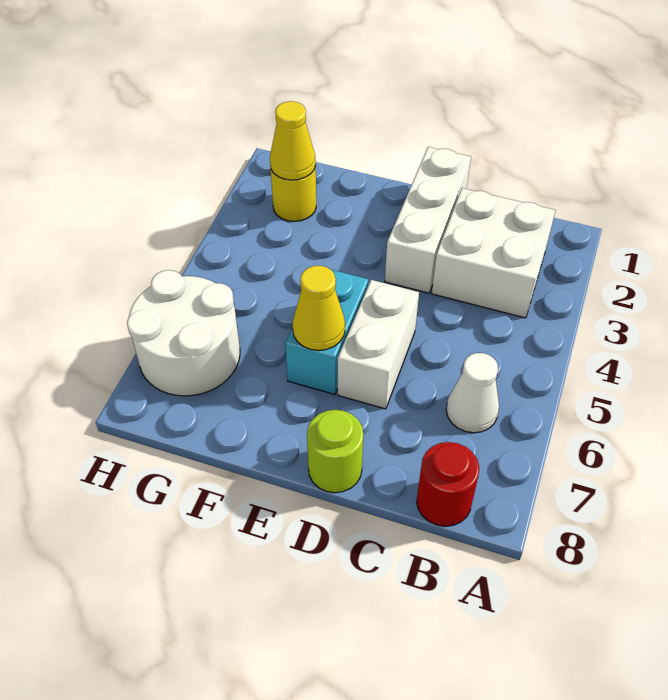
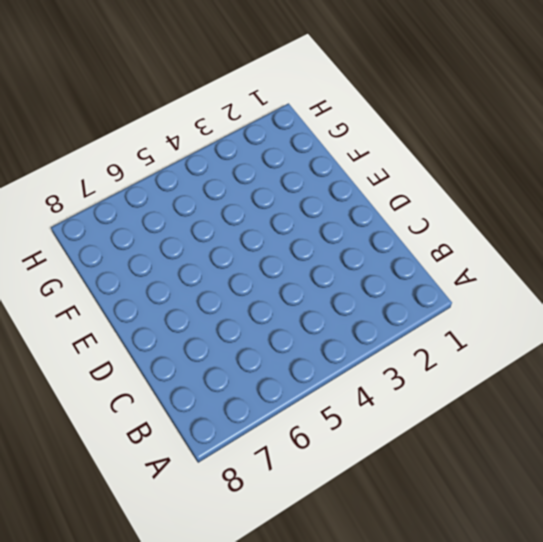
none -> white 2x2 brick [432,188,556,318]
none -> white 1x1 cone [446,353,499,433]

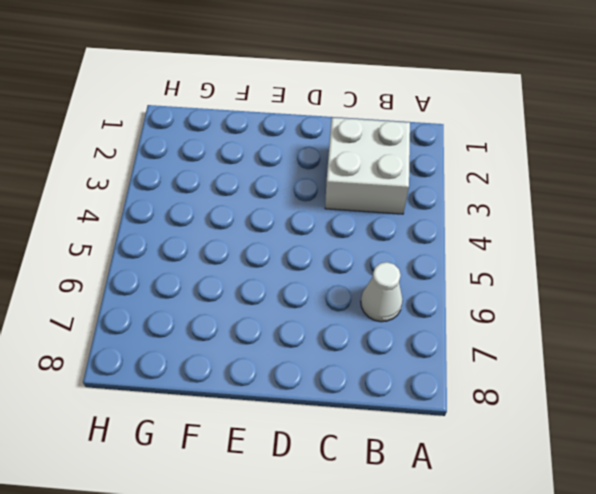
none -> red 1x1 round brick [417,442,479,526]
none -> white 1x3 brick [385,147,471,293]

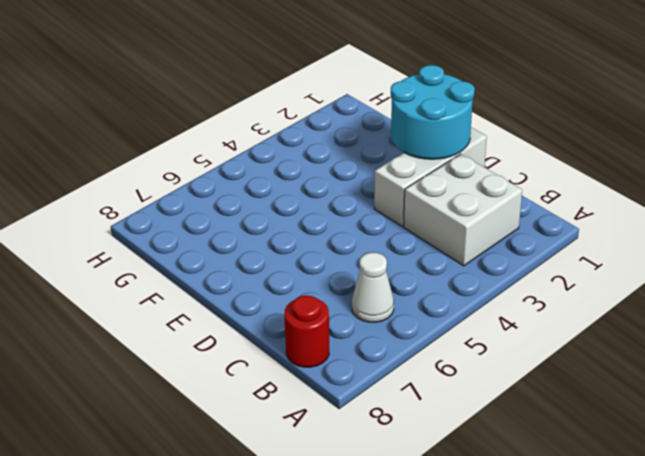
cyan 2x2 round brick [391,65,475,159] -> none
none -> white 1x2 brick [338,280,419,409]
none -> lime 1x1 round brick [307,410,363,493]

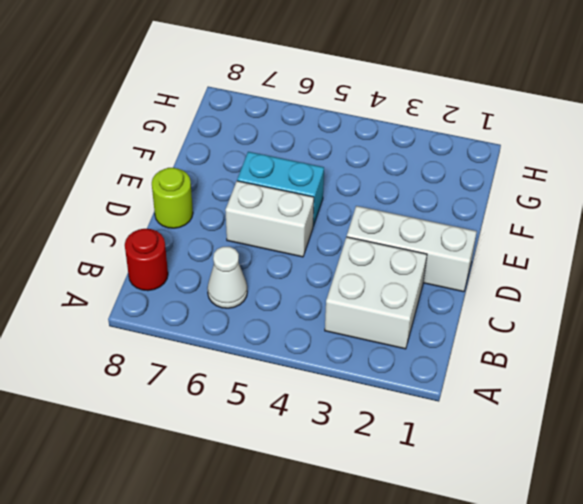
none -> yellow 1x1 round brick [270,166,316,221]
none -> white 2x2 round brick [127,270,240,396]

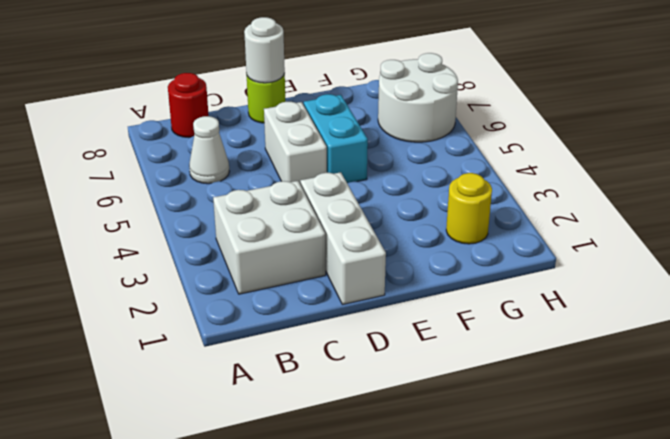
white 1x1 round brick [244,17,285,83] -> none
none -> yellow 1x1 cone [292,266,345,350]
none -> yellow 1x1 cone [270,101,316,180]

